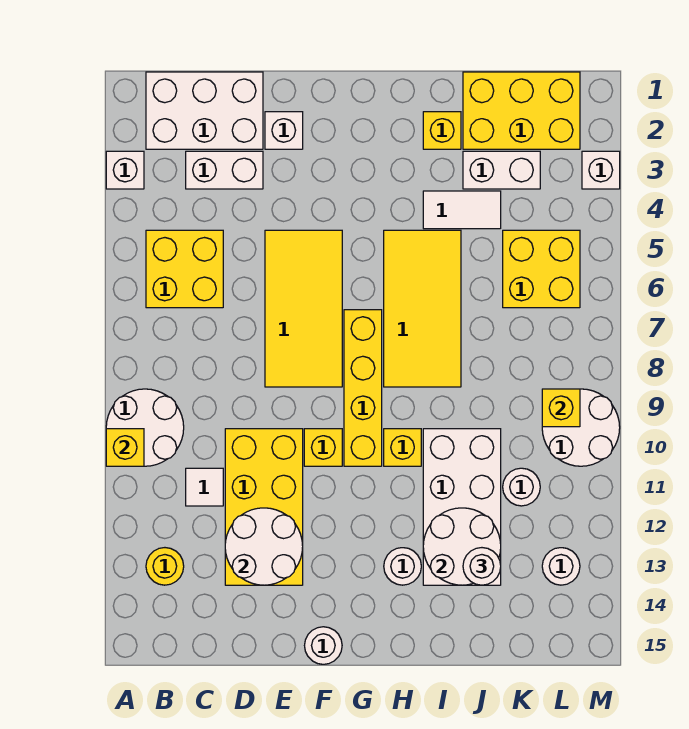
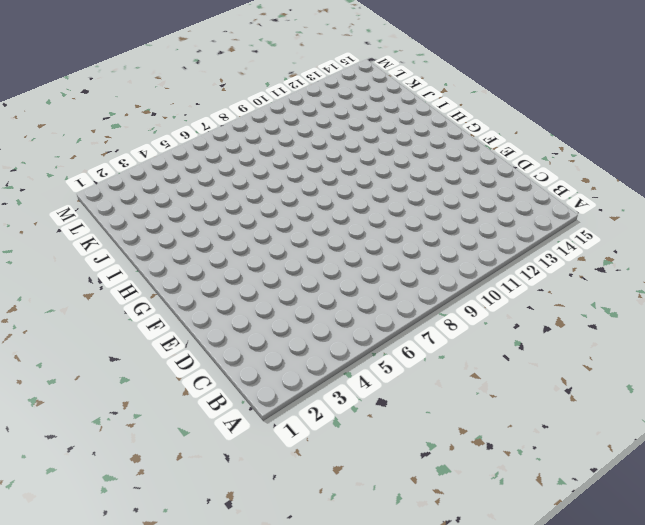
none -> white 1x1 brick [106,151,144,189]
none -> white 2x2 round brick [106,389,184,466]
none -> white 2x3 brick [146,72,263,149]
none -> yellow 2x2 brick [146,230,223,308]

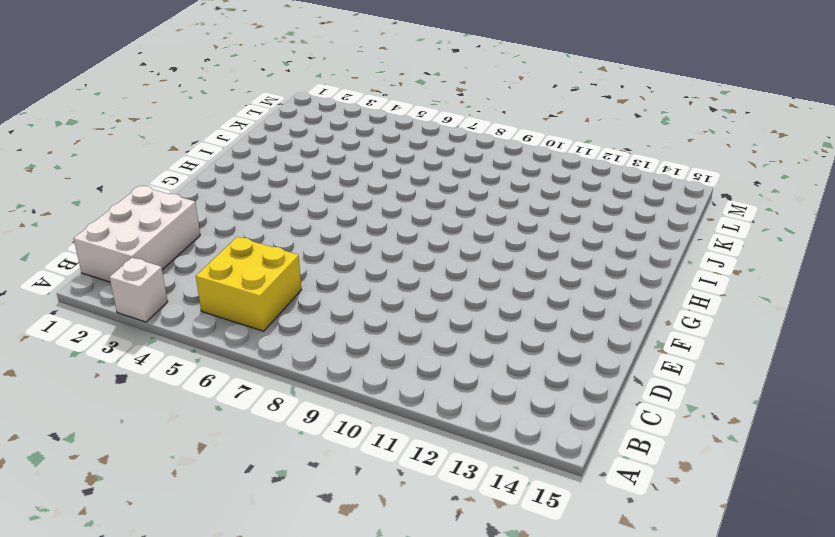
none -> white 2x2 round brick [106,389,184,466]
none -> yellow 1x1 round brick [146,548,184,585]
none -> white 1x2 brick [186,151,263,189]
none -> white 1x1 tile [186,468,223,506]

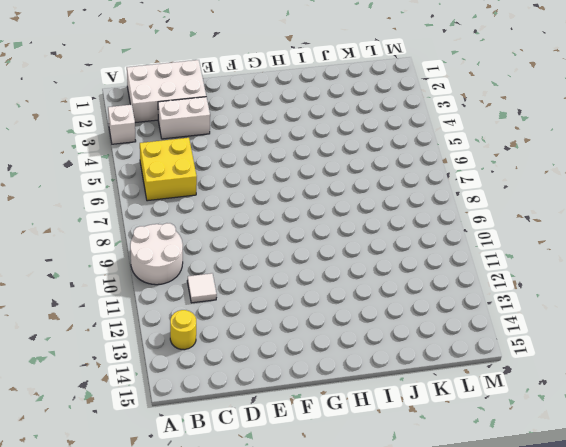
none -> yellow 2x4 brick [225,429,303,585]
none -> white 1x1 brick [265,112,303,149]
none -> yellow 2x4 tile [265,230,342,387]
none -> yellow 1x1 brick [304,429,342,466]

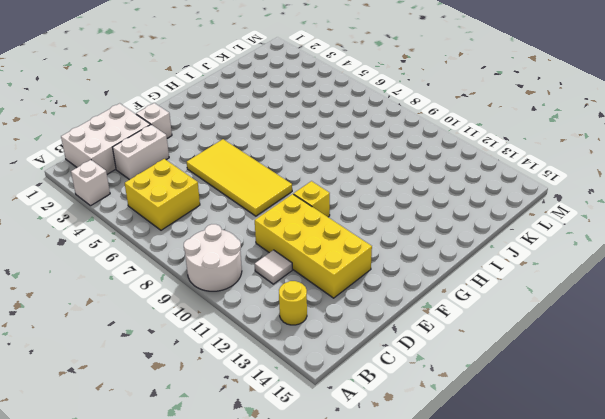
none -> white 1x1 round brick [305,627,342,664]
none -> yellow 1x4 brick [344,310,382,466]
none -> yellow 2x4 tile [384,230,461,387]
none -> yellow 1x1 brick [384,429,421,466]

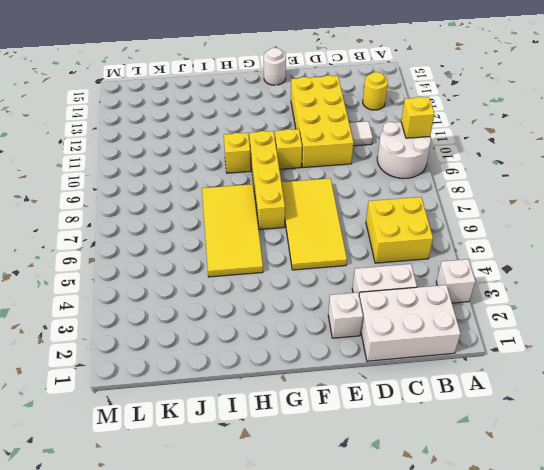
none -> white 1x1 round brick [384,548,421,585]
none -> yellow 1x1 brick [423,112,461,149]
none -> white 1x2 tile [423,191,501,229]
none -> white 2x4 brick [423,429,501,585]

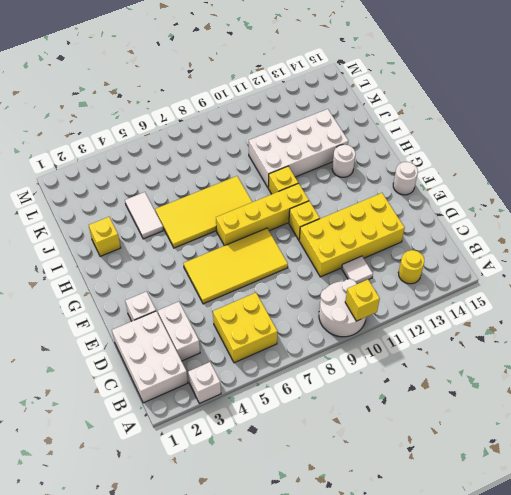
none -> yellow 2x3 brick [463,72,580,149]
none -> white 1x2 brick [463,151,540,189]
none -> yellow 2x2 brick [503,230,580,308]
none -> white 1x1 round brick [503,468,540,506]

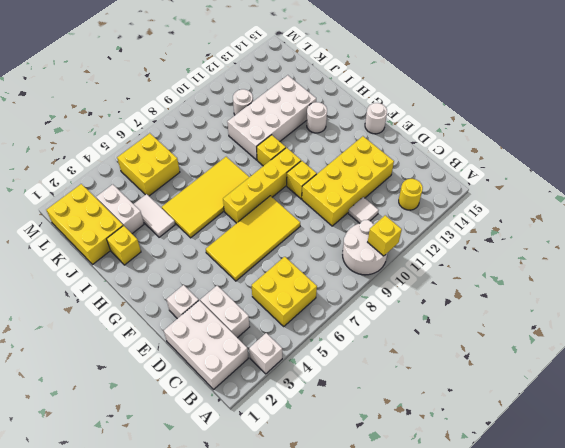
none -> white 2x2 round brick [542,389,620,466]
none -> white 1x1 round brick [542,548,580,585]
none -> white 1x1 brick [582,151,620,189]
none -> white 2x2 round brick [225,508,303,585]

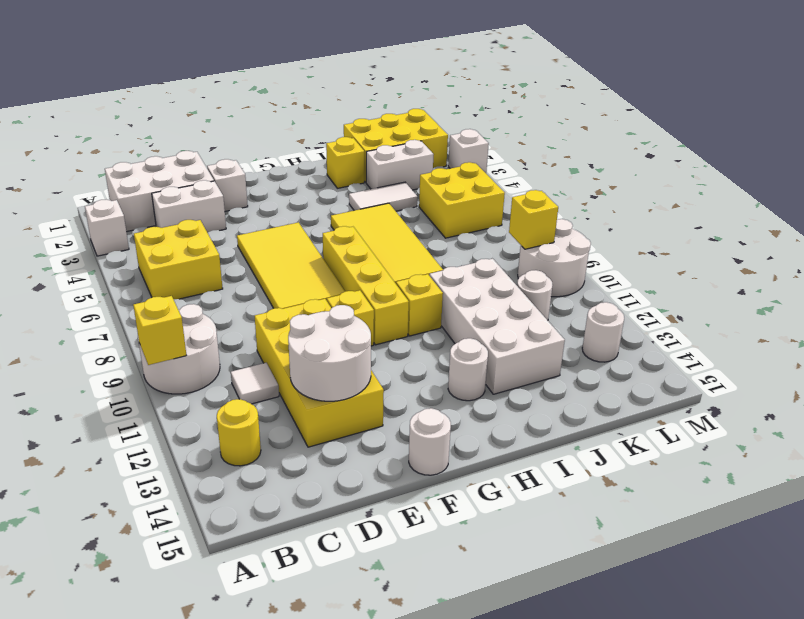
none -> white 2x2 round brick [423,508,501,585]
none -> white 1x1 round brick [463,548,501,585]

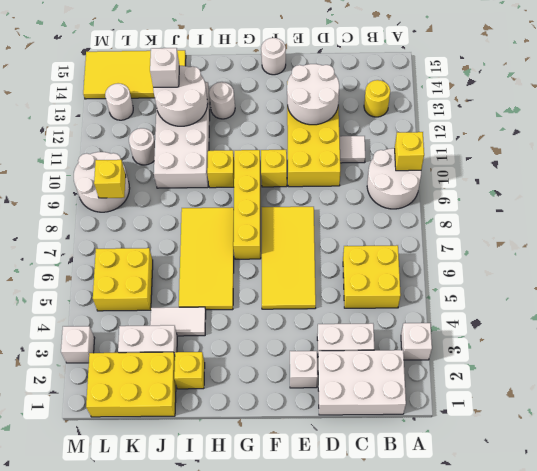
white 1x1 brick [150,48,179,87] -> white 1x1 round brick [463,548,501,585]
yellow 2x4 tile [83,50,186,99] -> none

